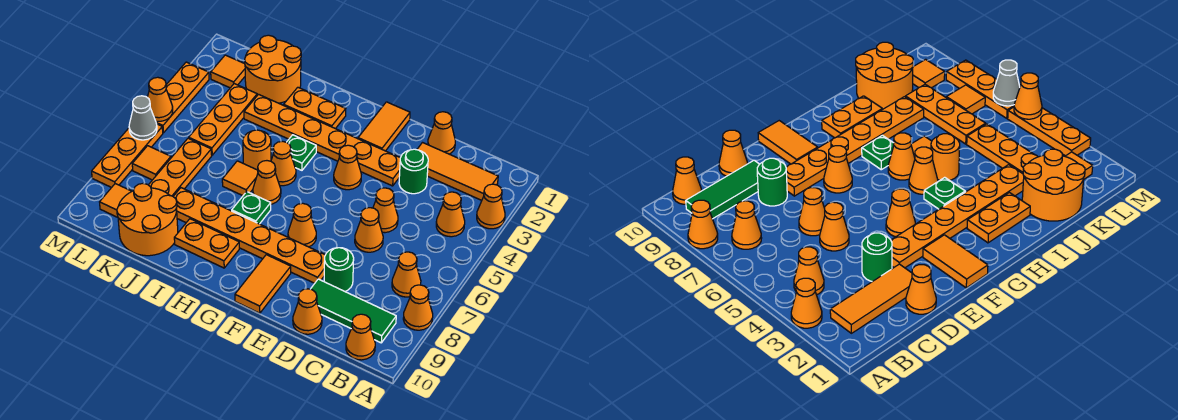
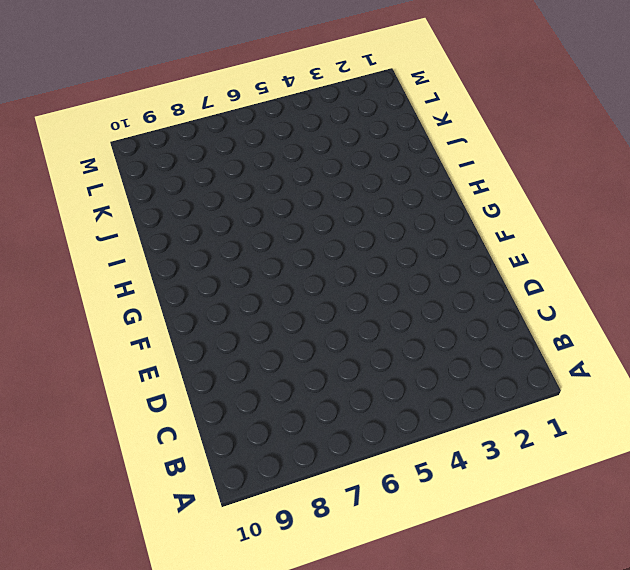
none -> orange 1x1 cone [477,184,505,229]
none -> orange 1x1 cone [403,285,433,330]
none -> orange 1x3 tile [417,143,498,200]
none -> orange 1x1 cone [436,192,465,237]

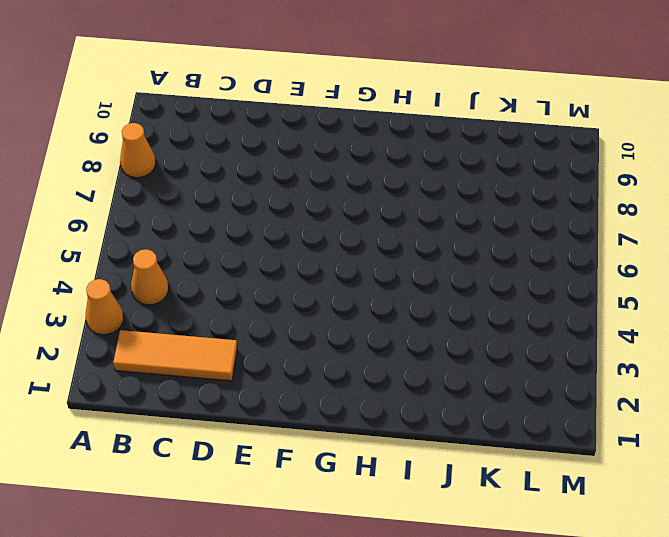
none -> orange 1x1 cone [392,252,421,297]
none -> green 1x3 tile [311,279,396,343]
none -> orange 1x1 cone [346,314,375,360]
none -> orange 1x1 cone [428,112,455,154]

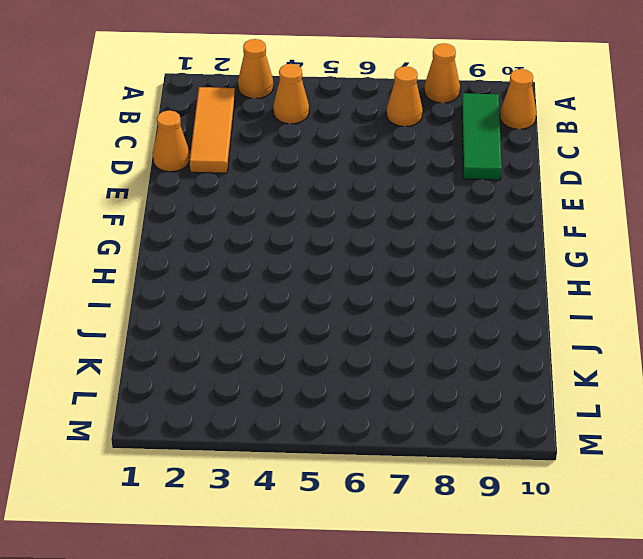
none -> green 1x1 round brick [399,149,428,194]
none -> orange 1x1 cone [373,188,398,233]
none -> orange 1x1 cone [355,208,383,252]
none -> green 1x1 round brick [324,248,354,291]

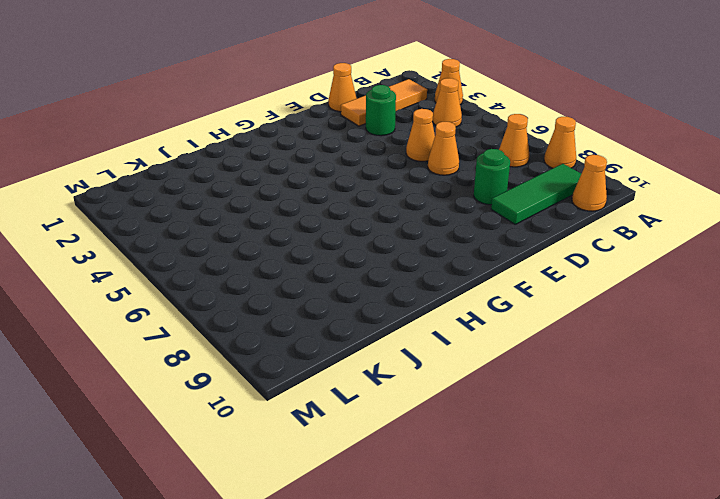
none -> orange 1x1 cone [293,289,322,334]
none -> orange 1x6 plate [244,94,400,186]
none -> orange 1x6 plate [173,188,325,283]
none -> orange 1x2 tile [358,102,410,151]

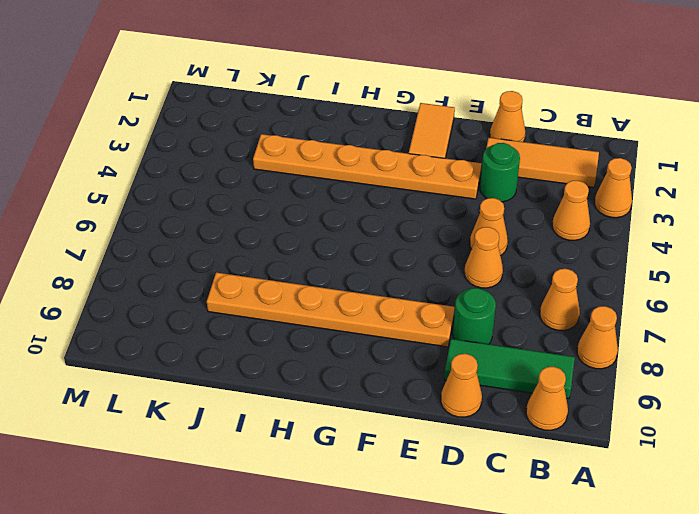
none -> orange 1x1 cone [334,145,361,190]
none -> orange 1x1 cone [288,203,316,247]
none -> orange 1x2 tile [235,255,291,313]
none -> orange 1x2 plate [284,87,346,129]

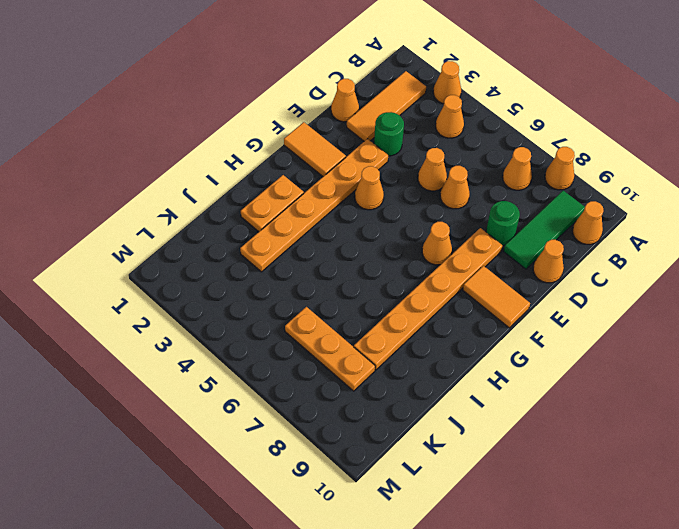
none -> green 1x1 plate [287,135,316,170]
none -> orange 1x1 cone [271,141,296,186]
none -> orange 1x1 cone [253,161,281,204]
none -> green 1x1 plate [232,192,271,224]

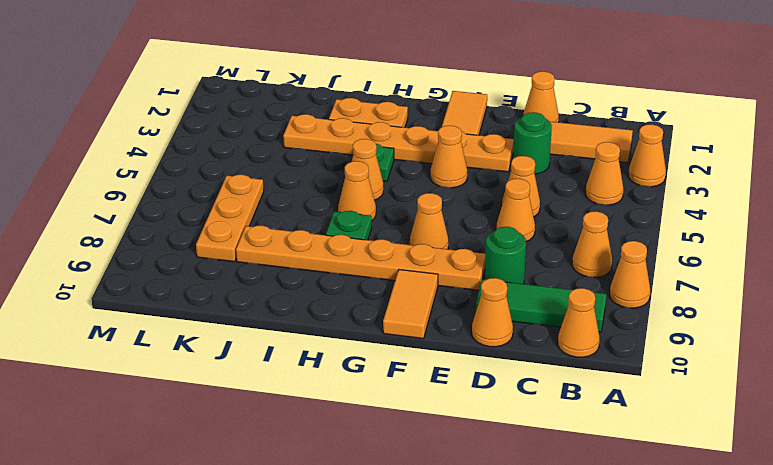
none -> orange 1x2 plate [174,219,239,268]
none -> orange 1x1 round brick [243,130,271,170]
none -> orange 1x1 tile [222,161,258,196]
none -> orange 2x2 round brick [245,35,301,103]

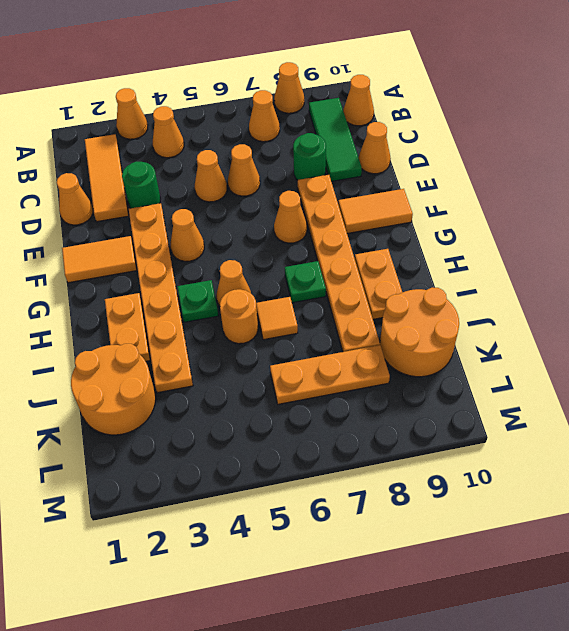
none -> orange 1x1 cone [253,161,281,204]
none -> orange 1x3 plate [189,84,257,155]
none -> orange 1x1 tile [211,55,245,88]
none -> orange 1x1 tile [132,146,171,180]

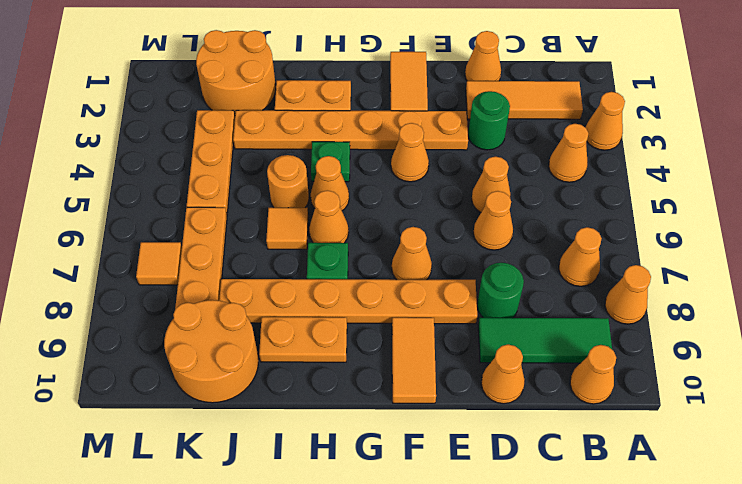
none -> orange 1x1 tile [211,55,245,88]
none -> orange 1x1 tile [100,184,132,217]
none -> orange 1x3 plate [156,62,209,133]
none -> orange 1x3 plate [92,124,163,188]

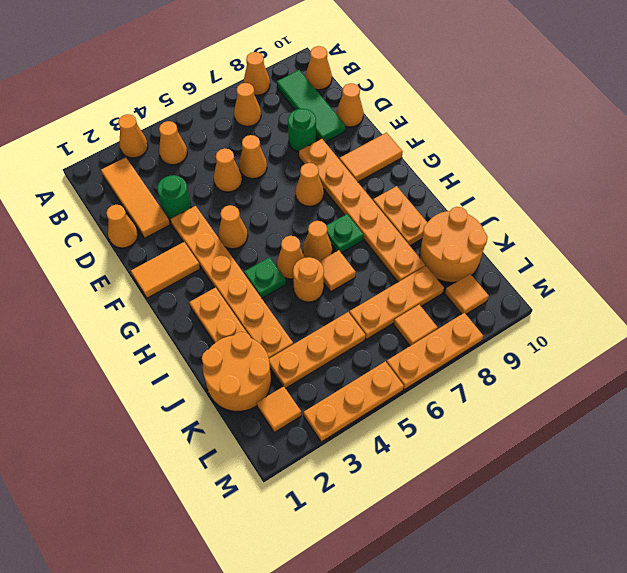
none -> orange 1x1 cone [147,77,173,121]
none -> grey 1x1 cone [129,96,157,140]

